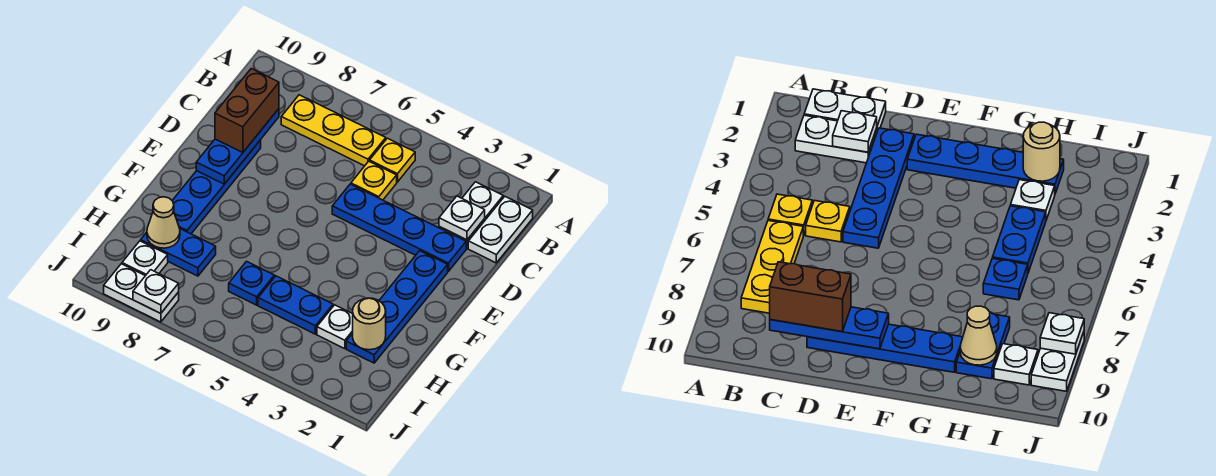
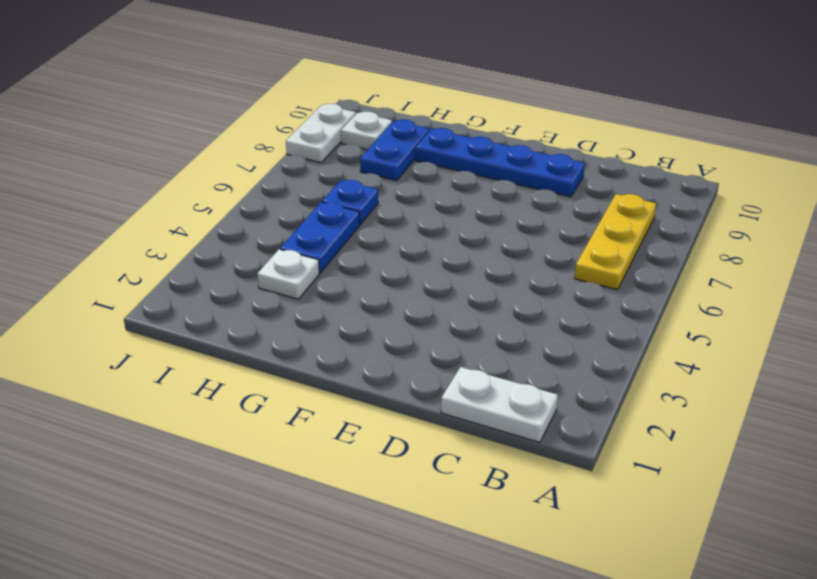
none -> white 1x2 plate [439,182,503,248]
none -> yellow 1x1 plate [370,138,415,182]
none -> yellow 1x1 plate [351,161,397,200]

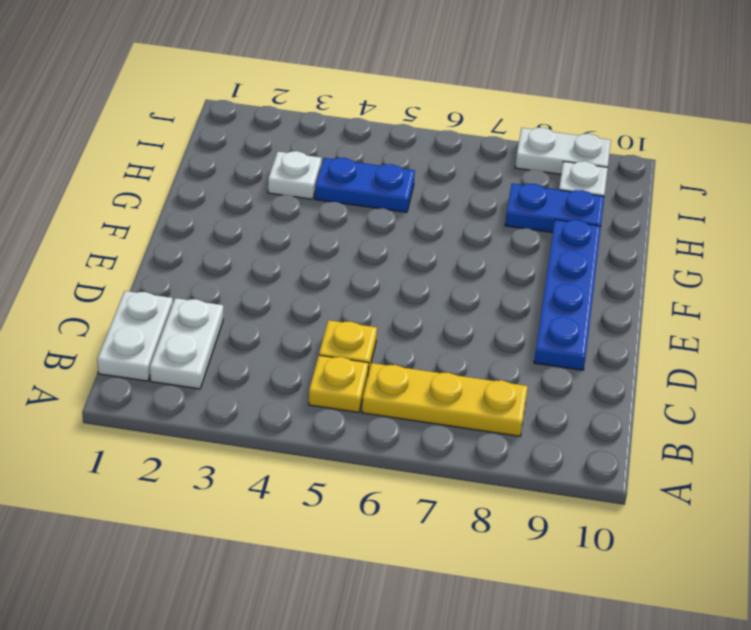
none -> blue 1x4 plate [332,184,466,271]
none -> blue 1x4 plate [346,251,448,363]
none -> blue 1x1 plate [229,261,274,305]

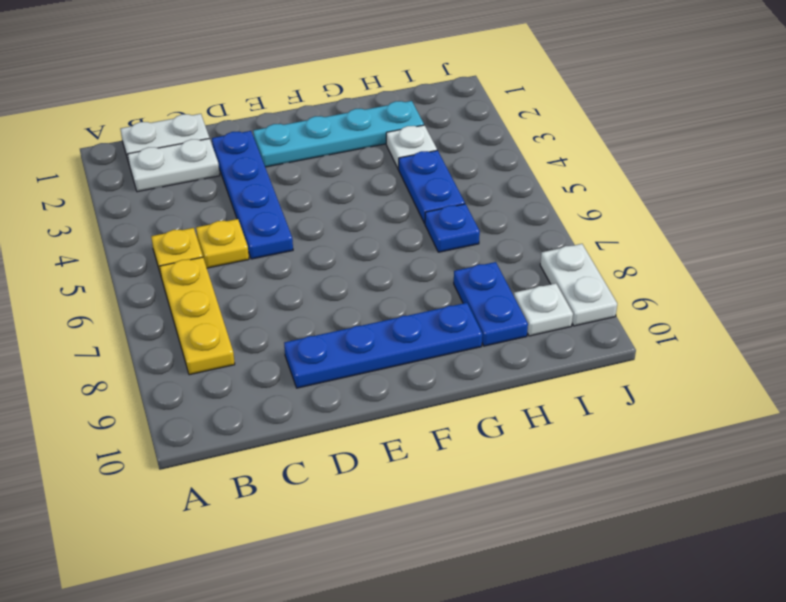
cyan 1x4 plate [253,101,424,167] -> blue 1x4 plate [346,251,448,363]
none -> white 1x1 plate [439,196,485,240]
none -> blue 1x3 plate [196,109,279,184]
none -> tan 1x1 round brick [353,298,386,350]

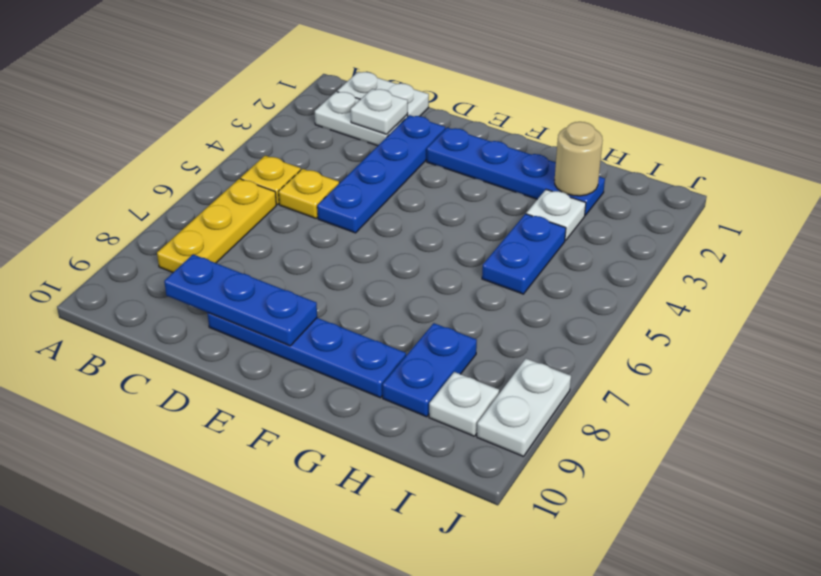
none -> blue 1x1 plate [229,261,274,305]
none -> tan 1x1 cone [147,197,180,248]
none -> white 1x1 plate [133,270,179,314]

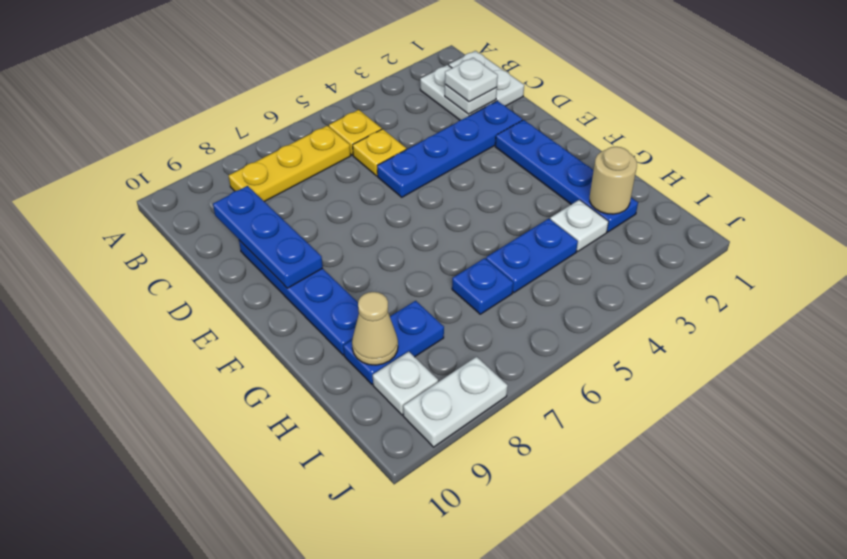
white 1x1 plate [445,58,498,102] -> white 1x1 plate moved to [133,270,179,314]
none -> brown 1x2 brick [215,69,279,153]

